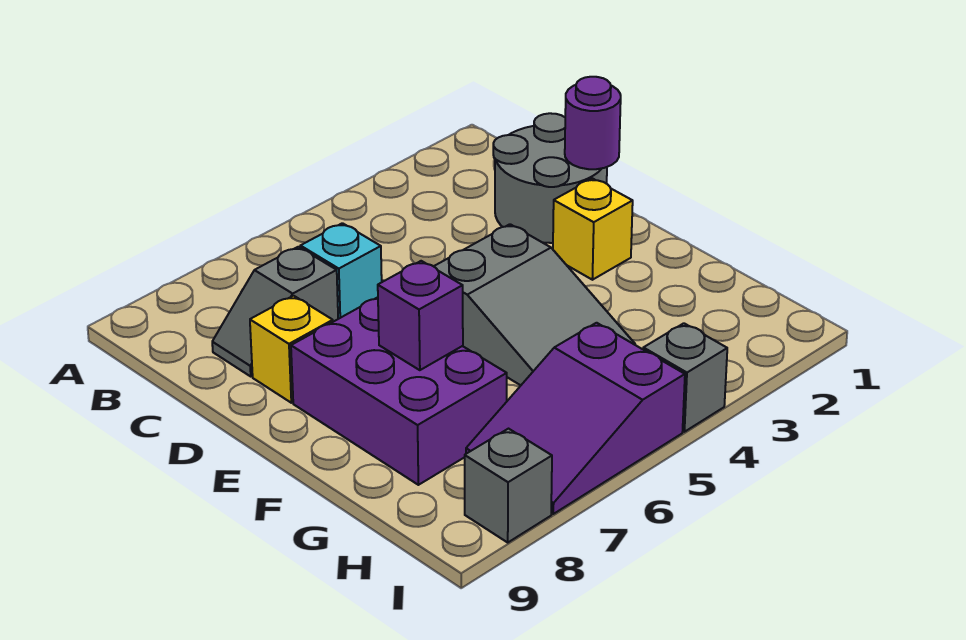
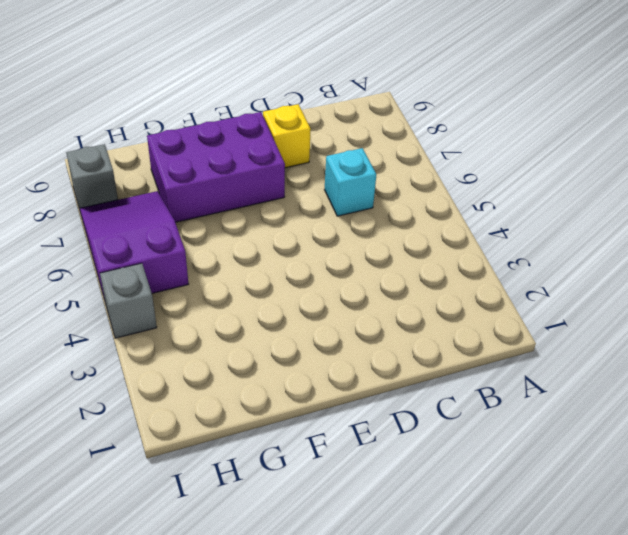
none -> grey 2x2 round brick [493,113,607,243]
none -> grey 1x2 slope [212,247,338,376]
none -> yellow 1x1 brick [553,179,633,280]

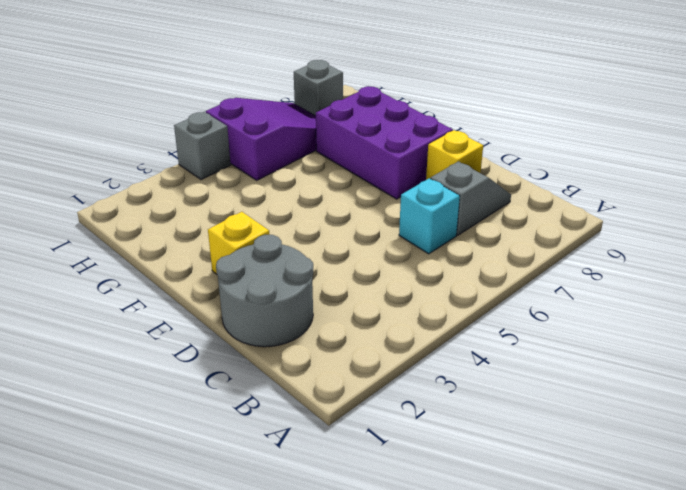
none -> grey 2x3 slope [434,224,635,385]
none -> purple 1x1 round brick [565,77,621,169]
none -> purple 1x1 brick [378,261,463,370]

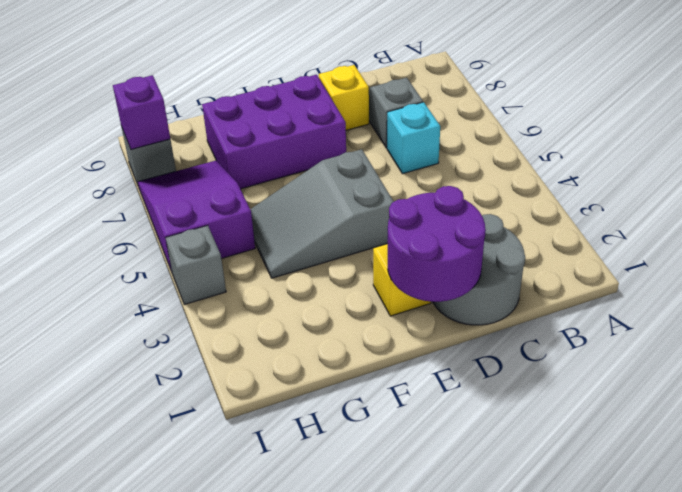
purple 2x2 round brick [388,186,486,302] -> purple 1x1 round brick [565,77,621,169]
purple 1x1 brick [113,75,170,149] -> purple 1x1 brick moved to [378,261,463,370]

